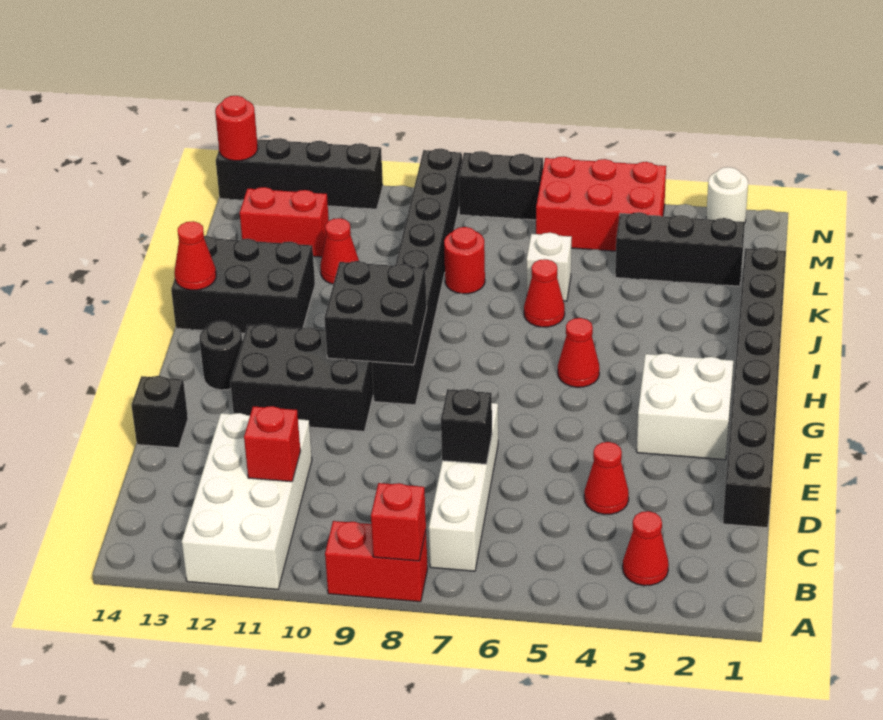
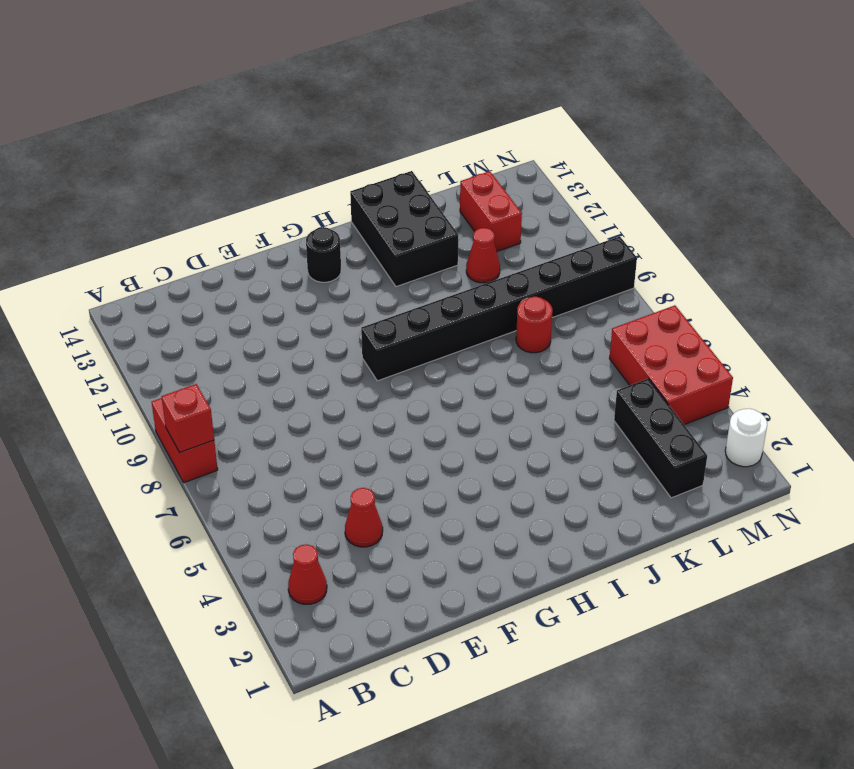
none -> white 2x4 brick [182,413,312,589]
none -> white 1x4 brick [429,403,498,571]
none -> black 1x8 brick [723,247,786,528]

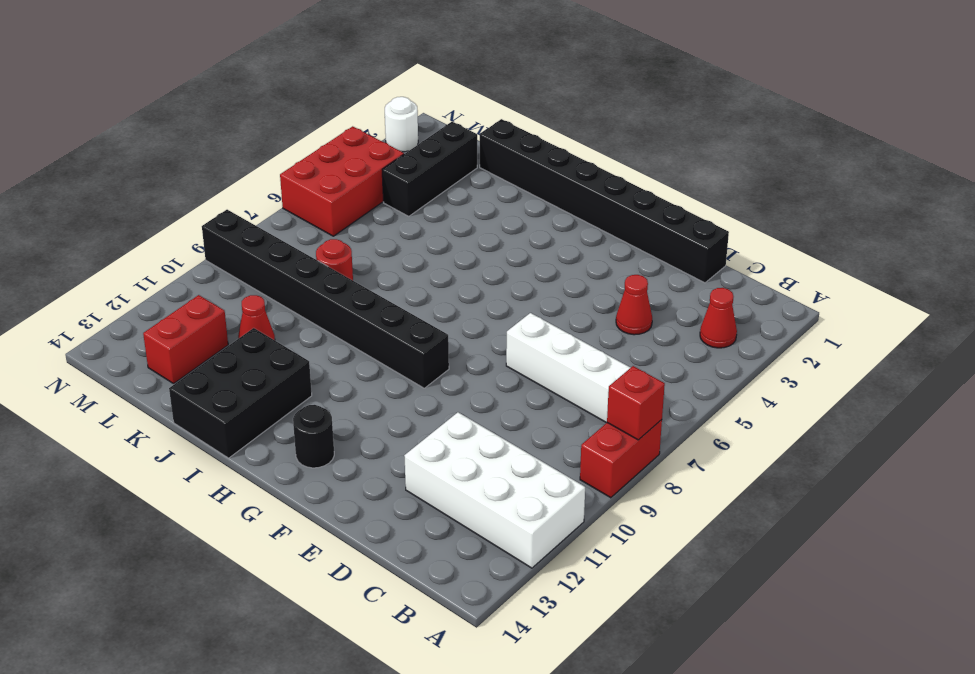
none -> black 1x1 brick [131,376,188,448]
none -> white 2x2 brick [637,353,733,460]
none -> black 2x3 brick [230,324,373,431]

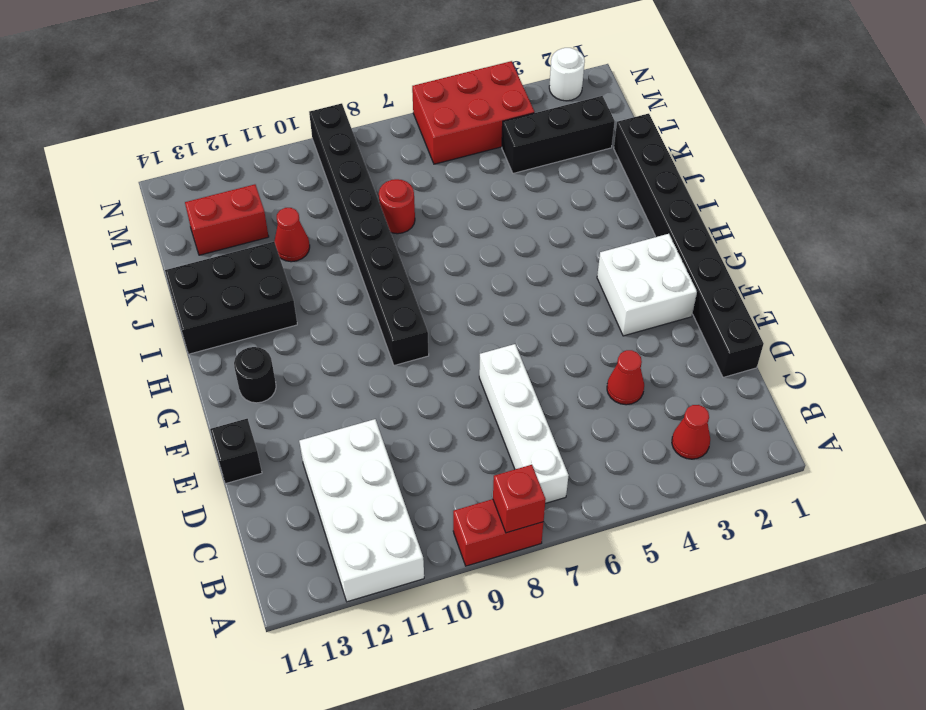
none -> black 2x3 brick [230,324,373,431]
none -> red 1x1 cone [558,318,600,387]
none -> red 1x1 cone [524,259,565,327]

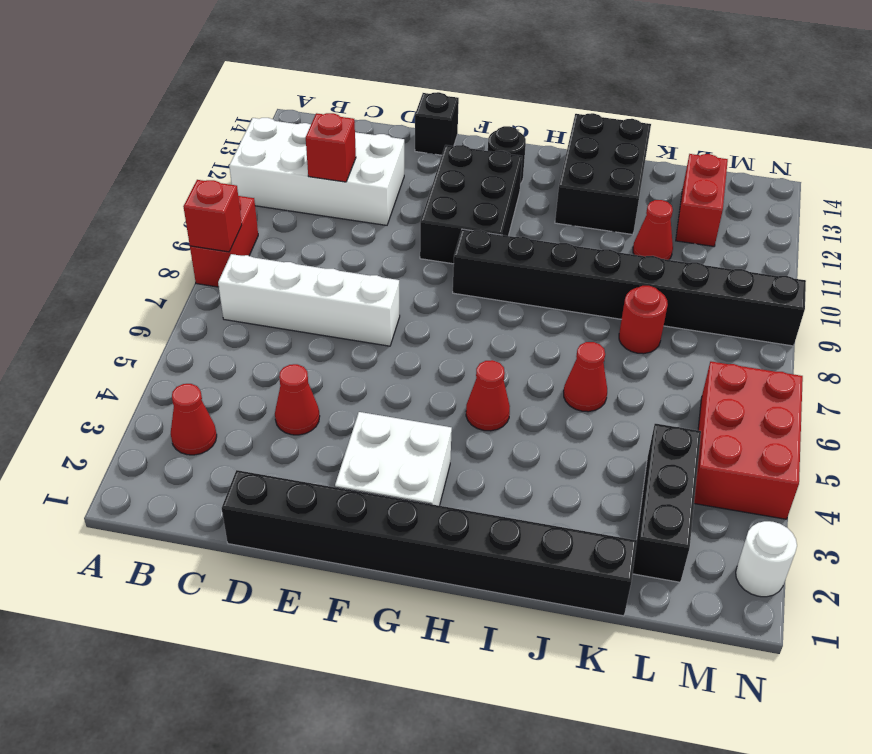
none -> white 1x1 brick [527,233,572,301]
none -> black 1x2 brick [459,151,543,220]
none -> black 1x4 brick [216,138,383,209]

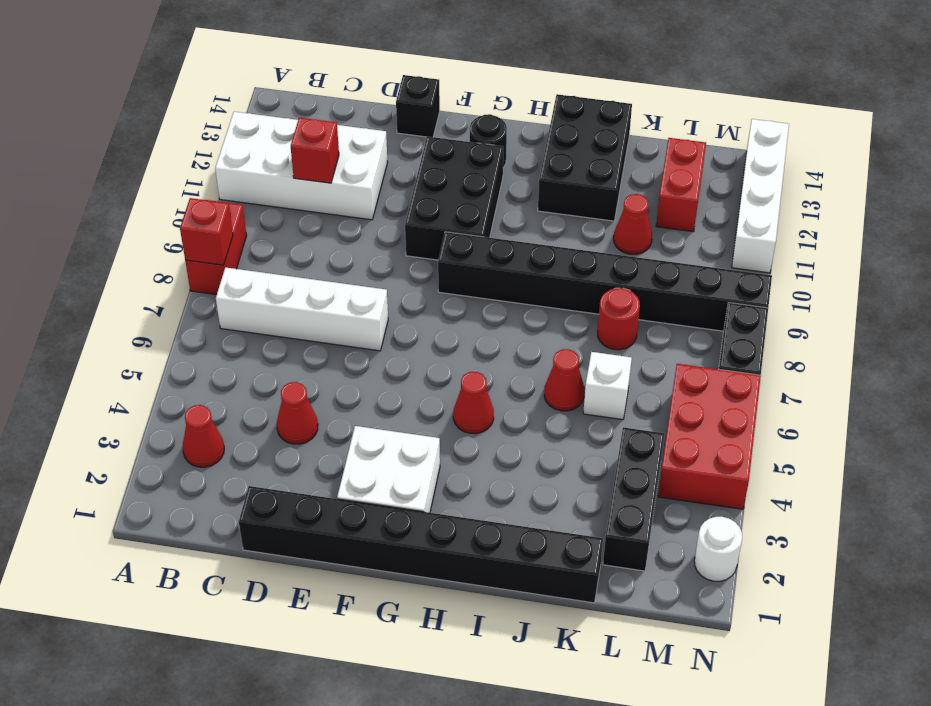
white 1x4 brick [732,119,789,273] -> black 1x4 brick [216,138,383,209]
none -> black 1x1 brick [441,389,492,464]
none -> black 2x2 brick [324,261,427,365]
none -> red 1x1 cone [174,221,216,290]

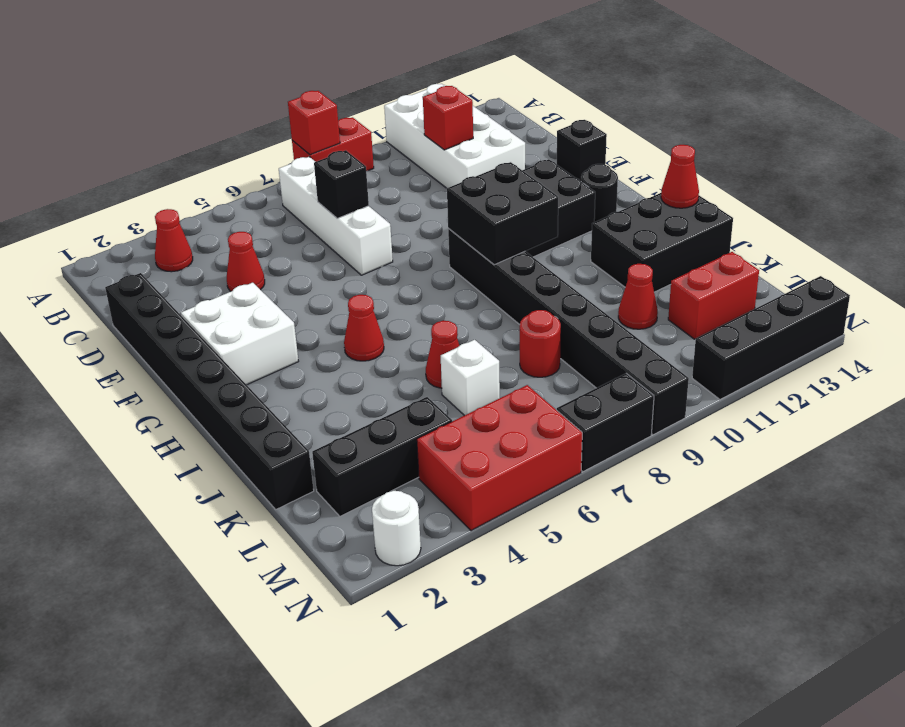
none -> red 1x1 round brick [215,96,258,161]

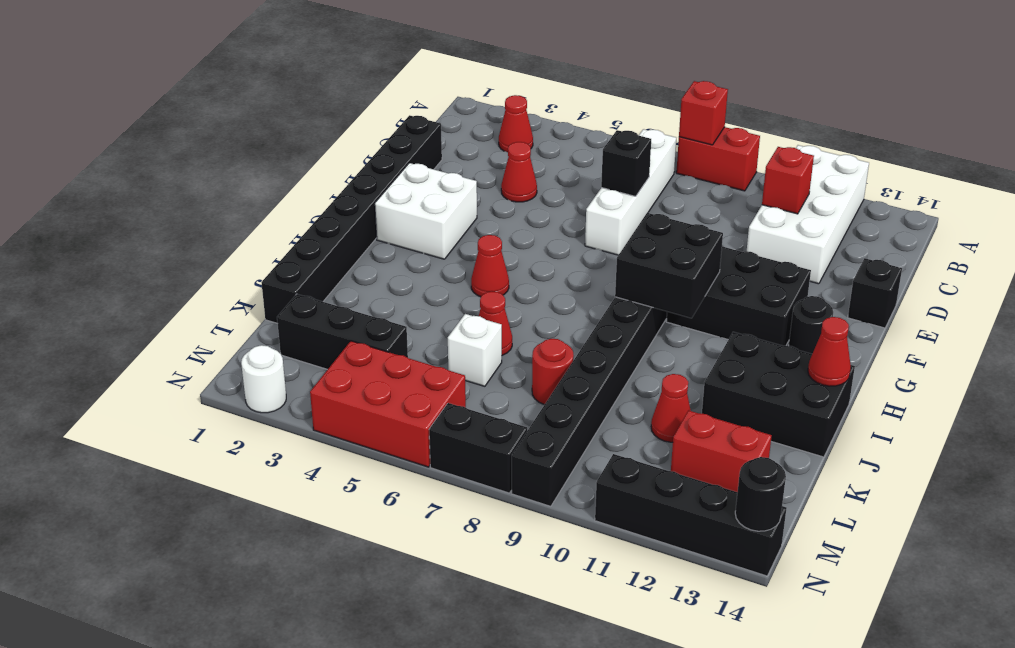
black 1x1 round brick [735,457,786,531] -> red 1x1 round brick [215,96,258,161]

